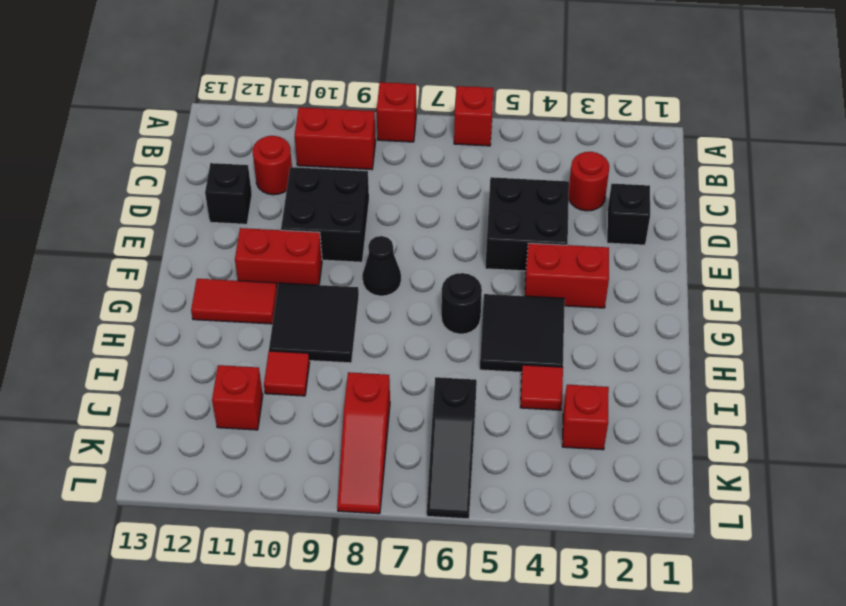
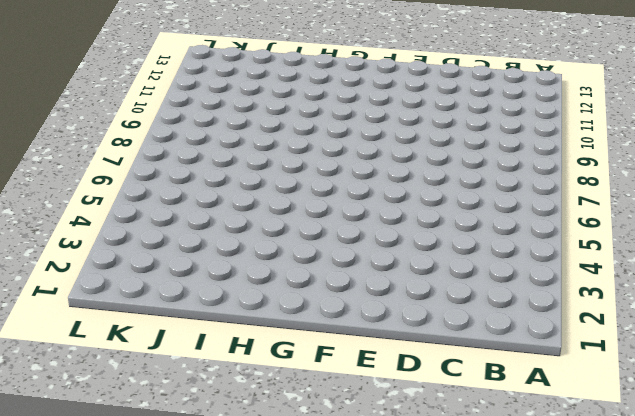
none -> red 1x1 brick [454,86,493,146]
none -> red 1x1 brick [377,82,416,142]
none -> red 1x2 brick [295,107,376,170]

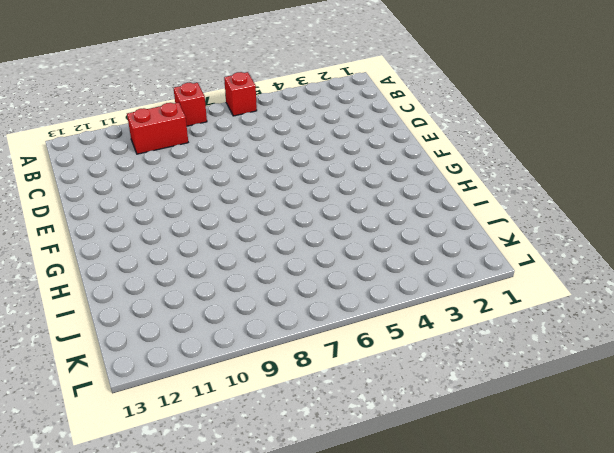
none -> red 1x1 round brick [569,152,609,211]
none -> red 1x1 round brick [253,136,292,195]
none -> black 1x1 brick [607,184,650,245]

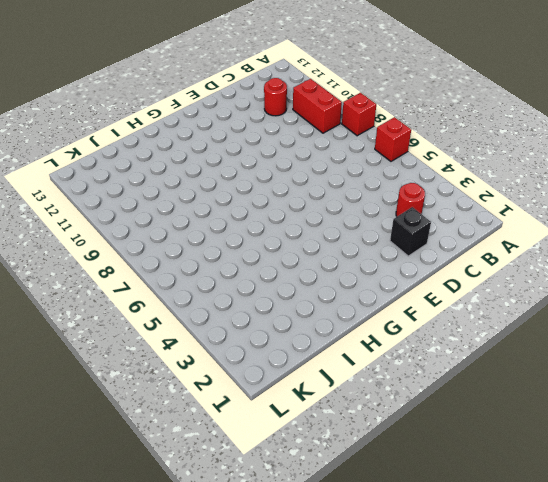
none -> black 2x2 brick [485,177,569,271]
none -> black 2x2 brick [281,167,369,262]
none -> black 1x1 brick [205,163,252,224]

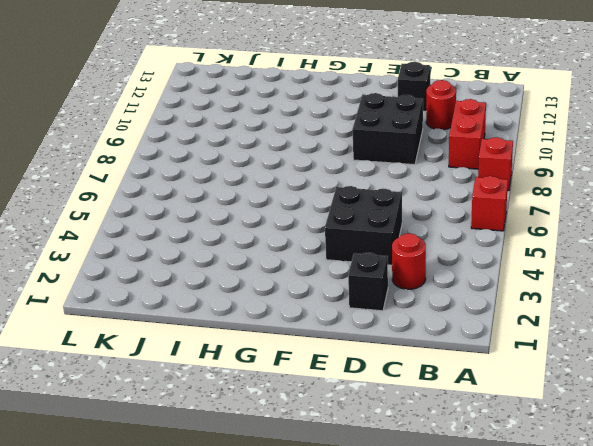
none -> red 1x2 brick [525,243,609,308]
none -> black 1x1 cone [362,236,401,296]
none -> red 1x2 brick [235,228,322,289]

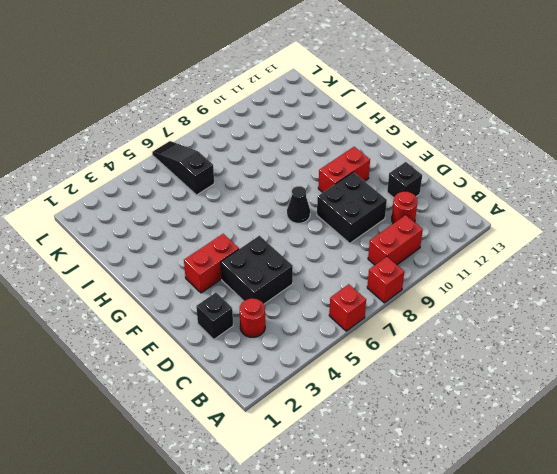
none -> black 2x2 tile [480,294,565,372]
none -> black 1x1 round brick [441,273,482,334]
none -> black 2x2 tile [269,283,359,363]

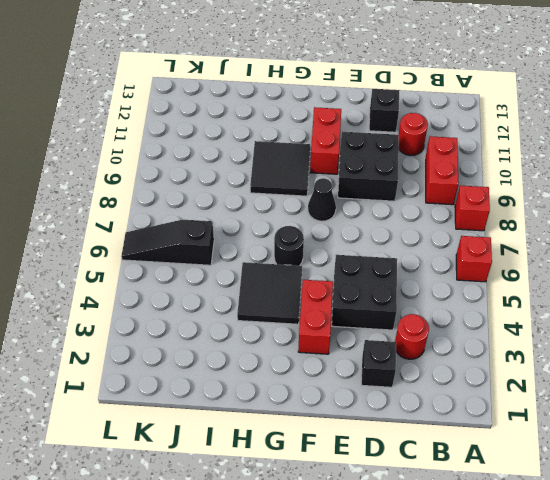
none -> red 1x2 tile [191,279,277,324]
none -> red 1x1 tile [520,365,563,410]
none -> red 1x1 tile [264,351,310,396]

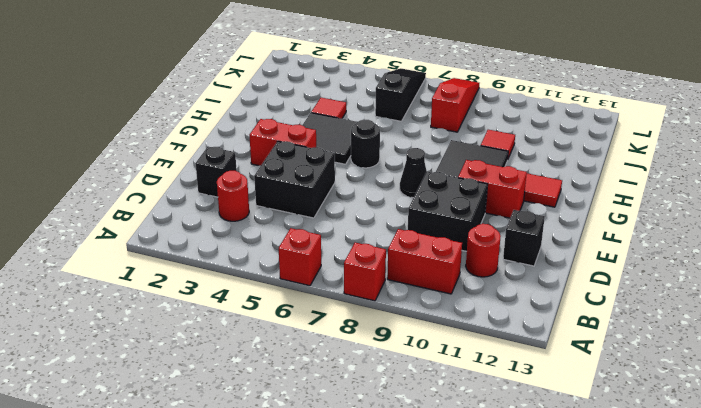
none -> red 1x1 brick [562,385,609,450]
none -> red 1x1 brick [212,365,263,430]

